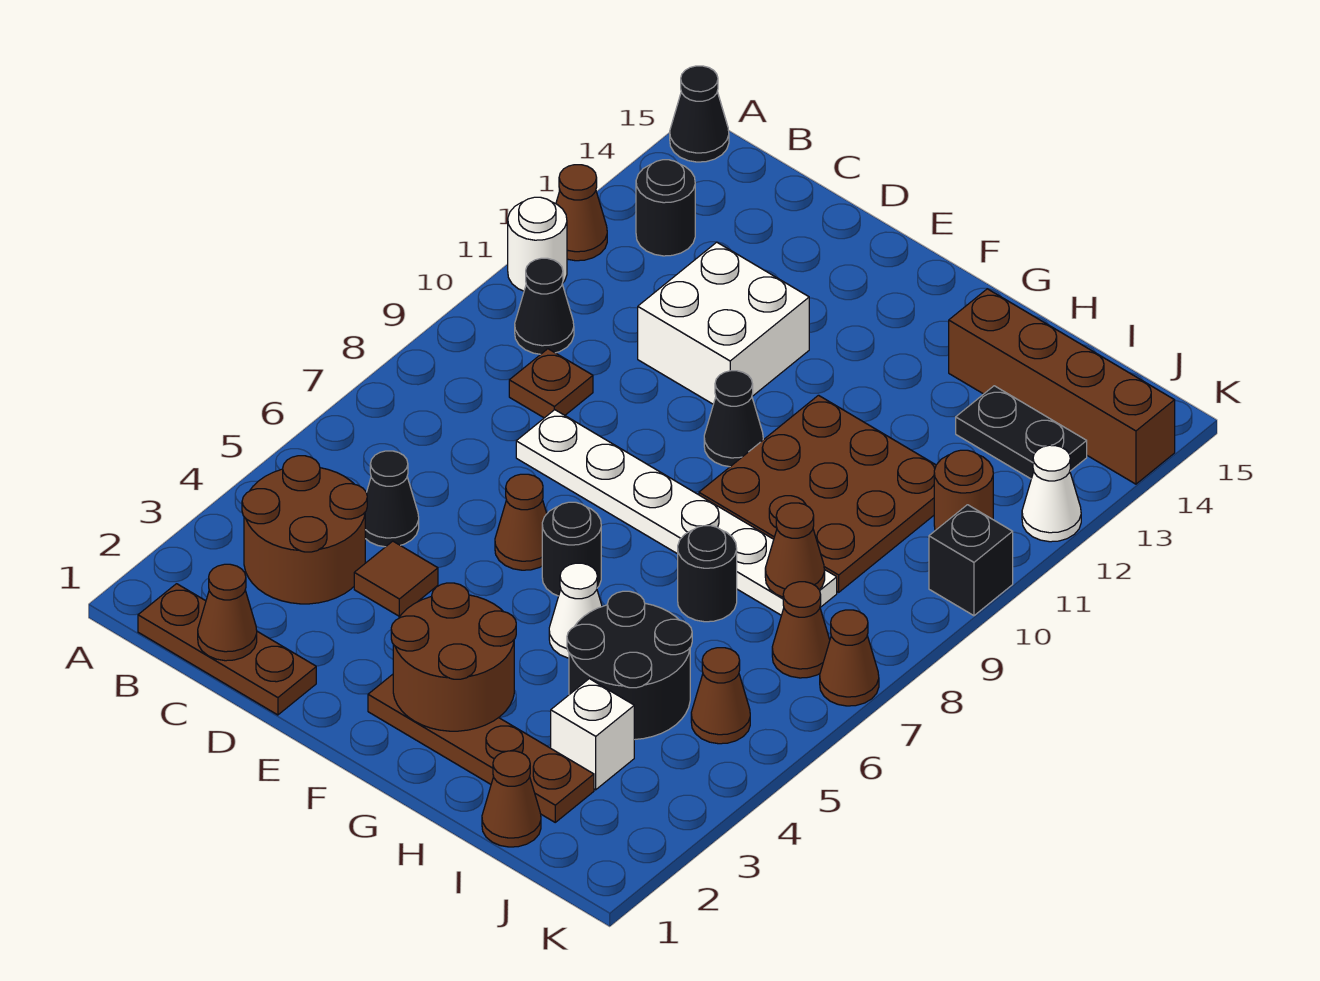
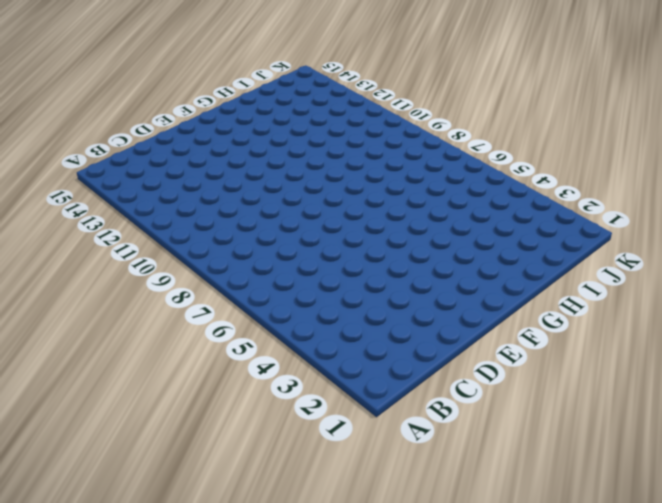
none -> white 1x1 round brick [508,197,567,291]
none -> brown 1x1 cone [556,165,607,261]
none -> black 1x1 cone [670,66,729,162]
none -> brown 1x3 plate [138,584,316,715]

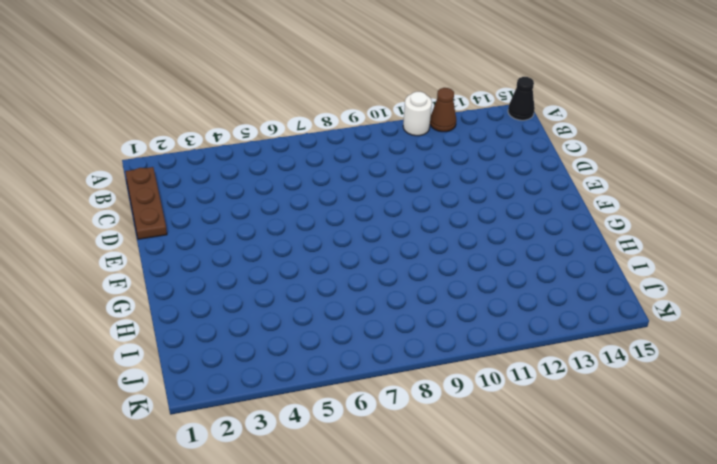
none -> brown 2x2 round brick [242,456,367,604]
none -> black 1x1 cone [515,258,574,354]
none -> black 1x1 round brick [636,160,695,256]
none -> black 1x1 cone [365,451,419,547]

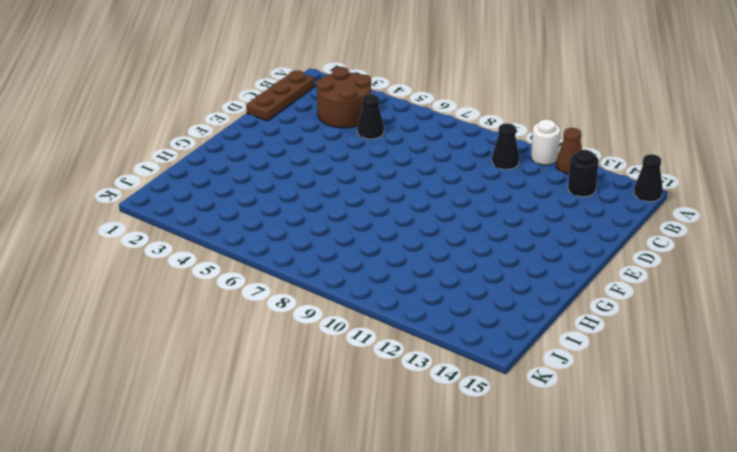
none -> brown 1x1 plate [509,349,593,418]
none -> brown 1x1 tile [354,541,438,616]
none -> white 1x6 plate [516,410,837,615]
none -> white 2x2 brick [638,242,809,404]

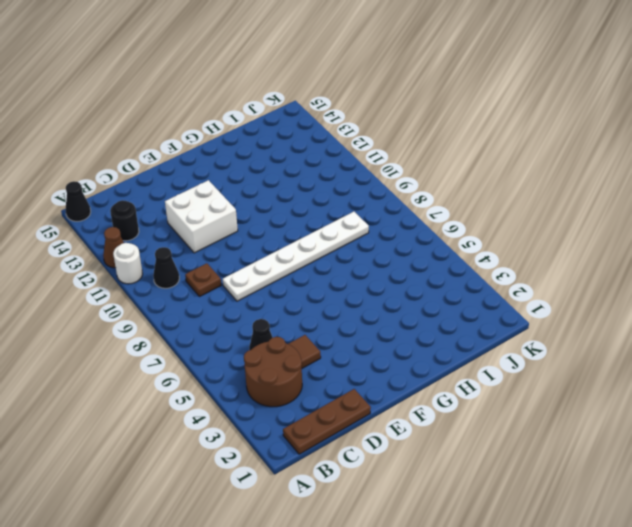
none -> brown 1x1 cone [495,474,547,570]
none -> brown 1x4 plate [368,674,594,822]
none -> black 1x1 round brick [542,502,601,596]
none -> black 1x1 cone [704,371,763,467]

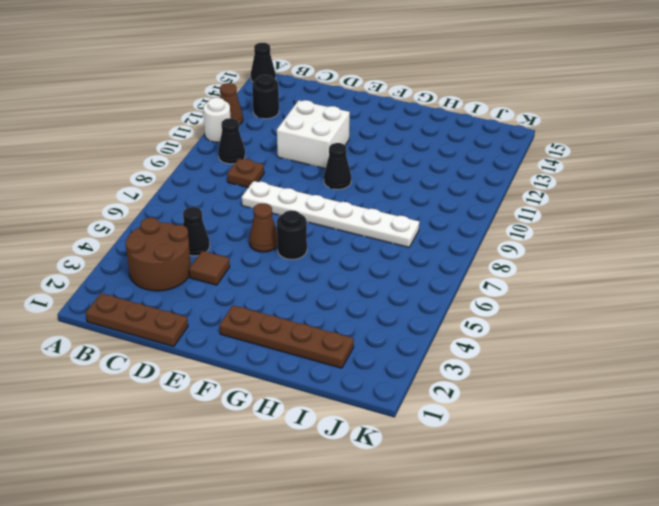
none -> white 1x1 cone [549,563,602,658]
none -> brown 3x3 plate [699,395,936,592]
none -> black 2x2 round brick [567,591,692,740]
none -> black 1x1 round brick [678,526,737,622]

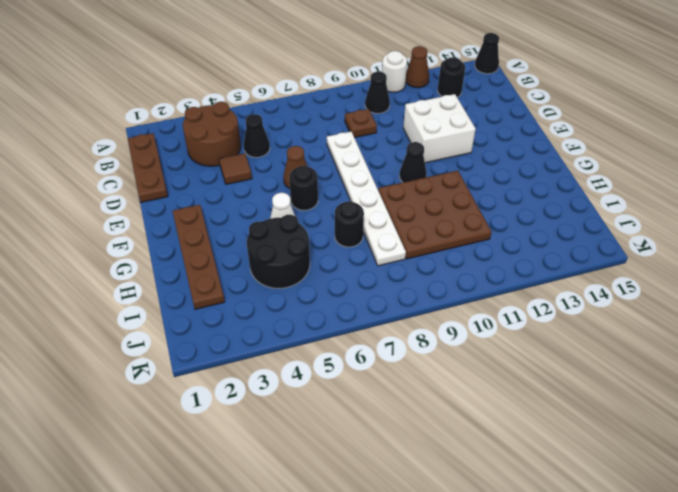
none -> brown 1x4 brick [949,289,1175,484]
none -> brown 1x1 cone [482,751,541,847]
none -> white 1x1 brick [551,679,634,790]
none -> black 1x2 plate [956,386,1087,479]

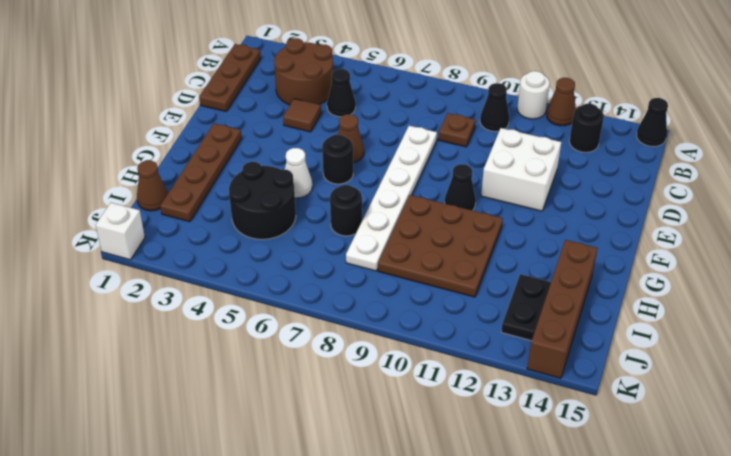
white 1x1 brick [96,203,145,260] -> white 1x1 brick moved to [551,679,634,790]
none -> brown 1x1 cone [691,648,750,744]
none -> brown 1x1 cone [772,582,830,678]
none -> brown 1x1 round brick [934,450,993,530]
none -> brown 1x1 cone [820,610,879,706]

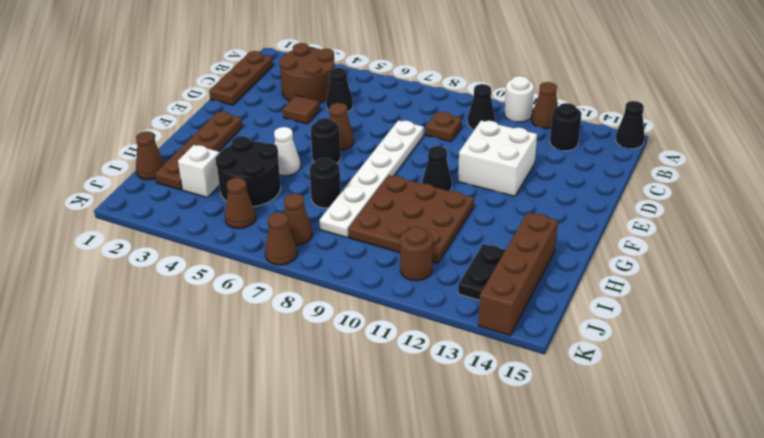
none -> black 1x1 brick [929,505,1013,616]
none -> white 1x1 cone [1022,445,1081,542]
none -> brown 1x1 cone [198,564,257,661]
none -> brown 2x2 round brick [391,583,516,731]

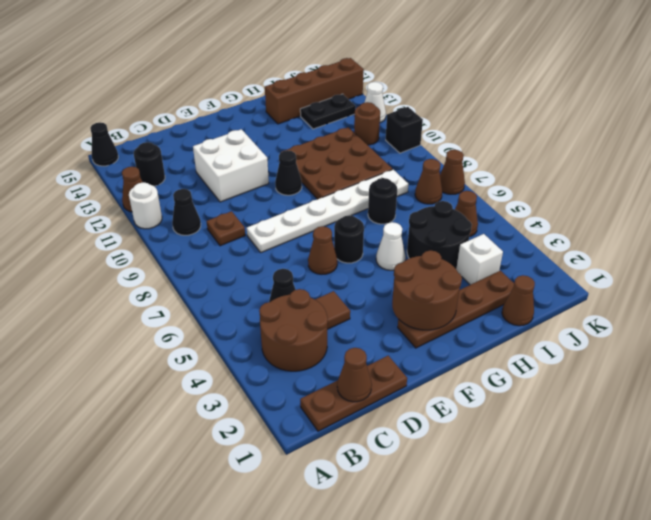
none -> brown 1x1 cone [765,503,825,597]

